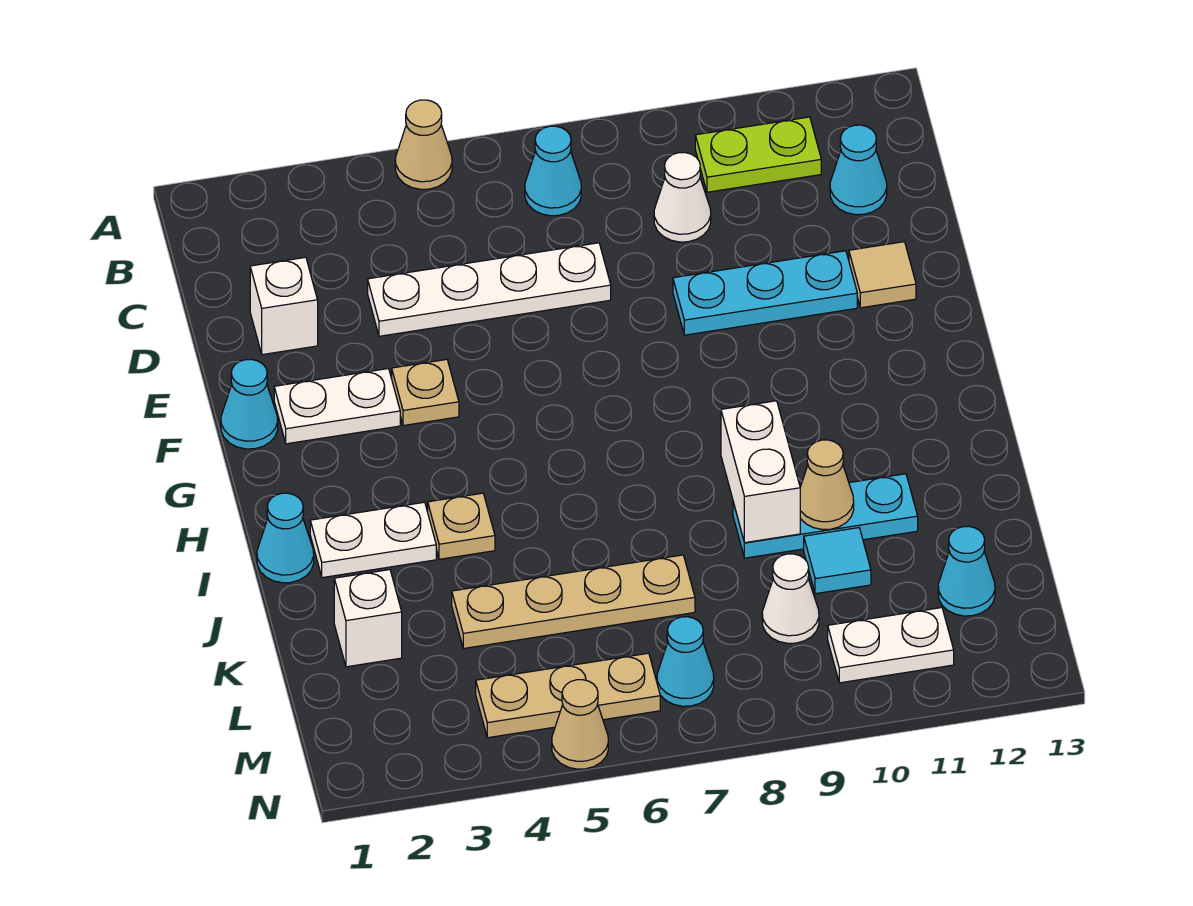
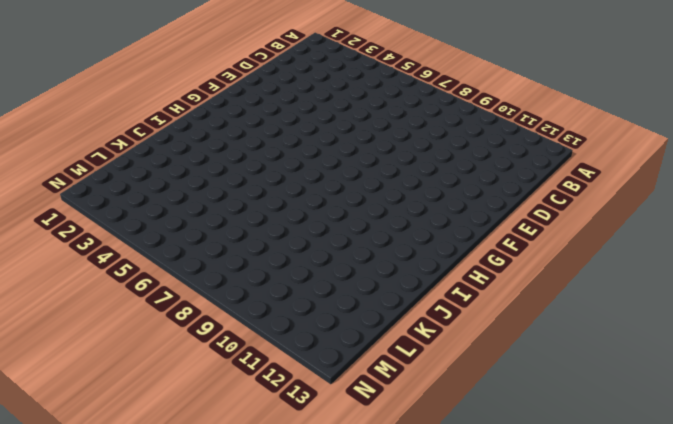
none -> tan 1x1 cone [395,100,452,189]
none -> cyan 1x1 cone [525,126,581,216]
none -> lime 1x2 plate [695,117,821,192]

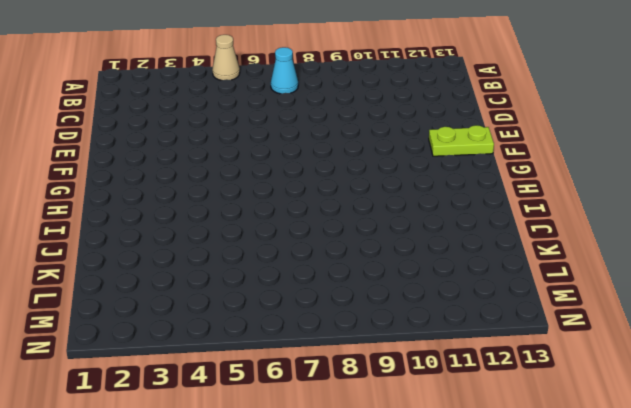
lime 1x2 plate [429,125,494,156] -> lime 1x2 plate moved to [695,117,821,192]
none -> white 1x1 cone [654,153,711,242]
none -> cyan 1x1 cone [830,125,887,215]
none -> white 1x1 brick [250,257,318,355]

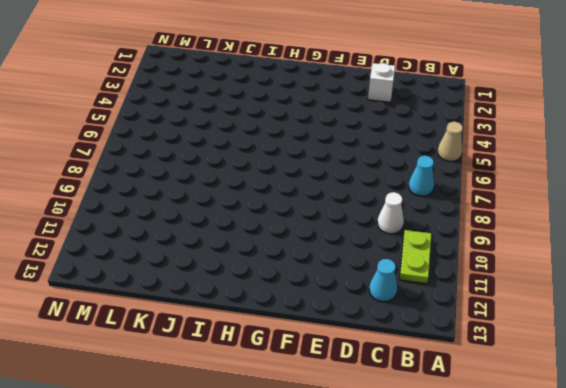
none -> white 1x4 plate [368,243,611,336]
none -> cyan 1x3 plate [673,251,857,335]
none -> tan 1x1 tile [849,242,916,308]

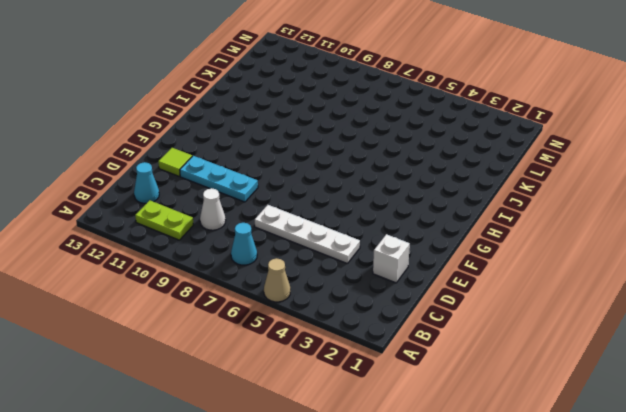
lime 1x1 tile [158,148,192,176] -> tan 1x1 tile [849,242,916,308]
none -> cyan 1x1 cone [221,359,278,449]
none -> white 1x2 plate [274,369,400,444]
none -> tan 1x1 plate [392,359,459,426]

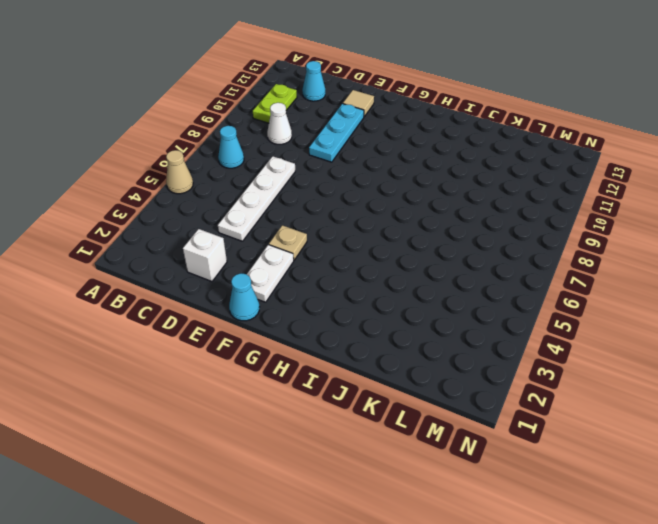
none -> cyan 1x1 cone [257,493,314,583]
none -> white 1x2 plate [310,502,436,578]
none -> tan 1x1 plate [428,493,495,559]

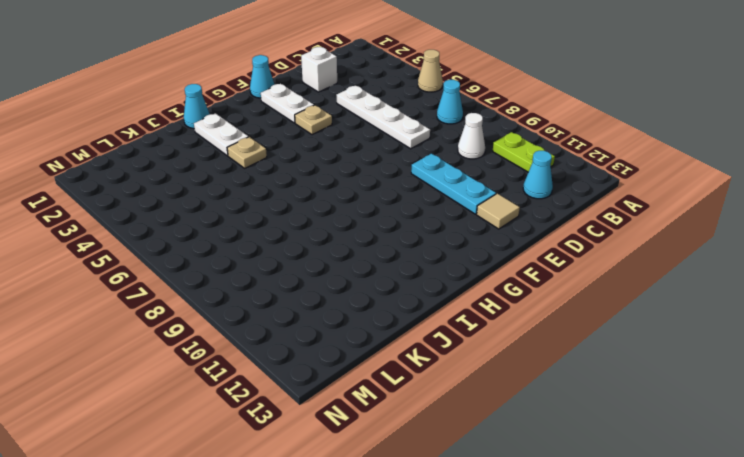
none -> cyan 1x3 plate [733,474,918,558]
none -> white 1x1 brick [334,570,402,667]
none -> tan 1x4 plate [452,555,695,648]

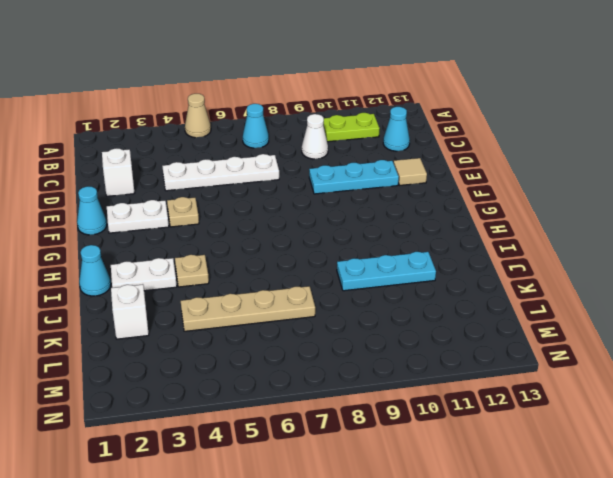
none -> cyan 1x1 tile [804,528,871,594]
none -> white 1x1 cone [762,554,819,643]
none -> cyan 1x1 cone [938,526,995,616]

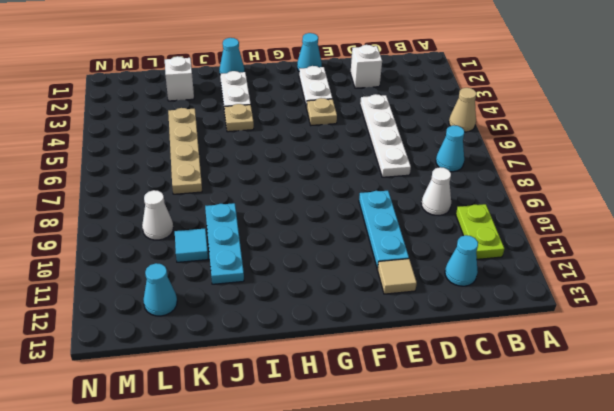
none -> tan 1x3 plate [476,653,660,738]
none -> cyan 1x1 cone [657,617,714,706]
none -> white 1x2 plate [828,608,954,683]

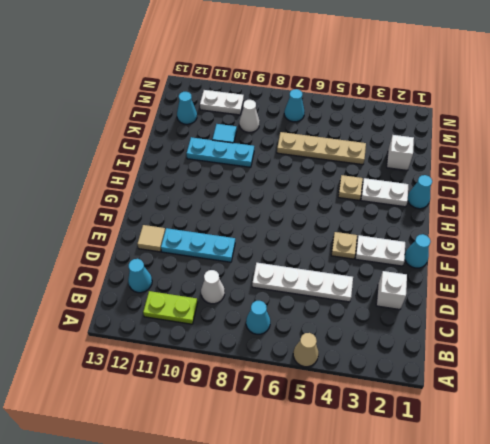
none -> tan 1x3 plate [476,653,660,738]
none -> tan 1x1 cone [552,680,608,769]
none -> white 1x2 brick [721,401,800,543]

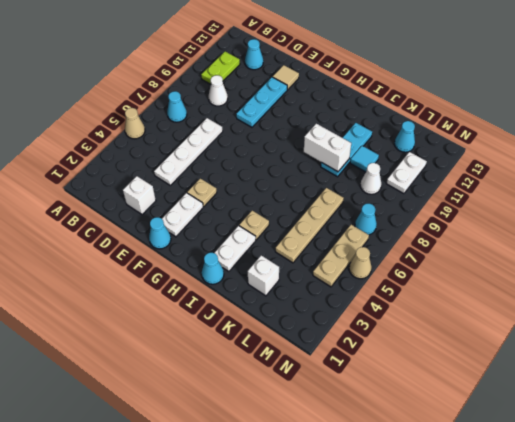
none -> tan 1x1 cone [800,440,854,530]

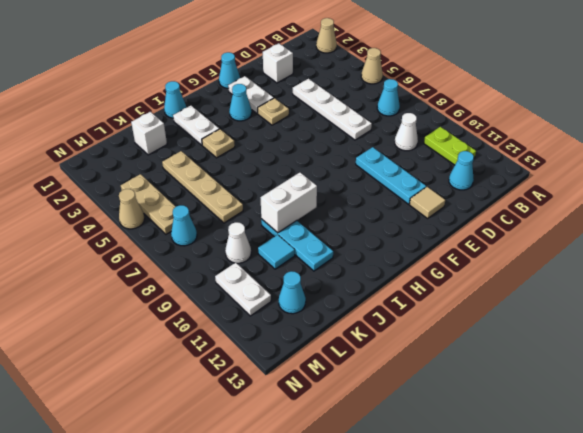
tan 1x1 cone [316,18,337,53] -> tan 1x1 cone moved to [800,440,854,530]
cyan 1x1 cone [229,84,252,121] -> none

